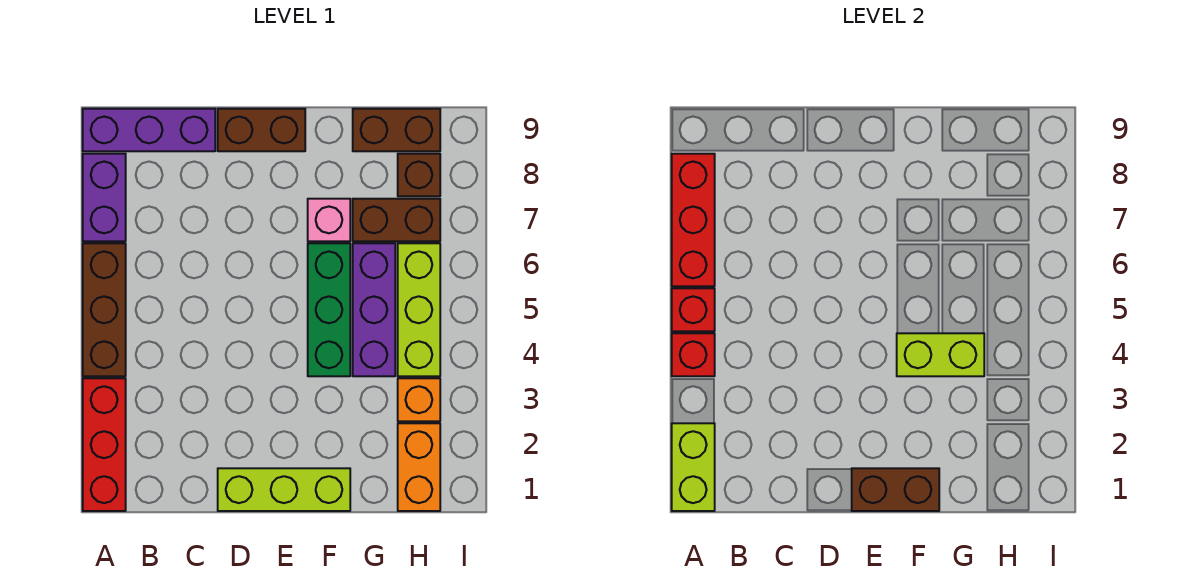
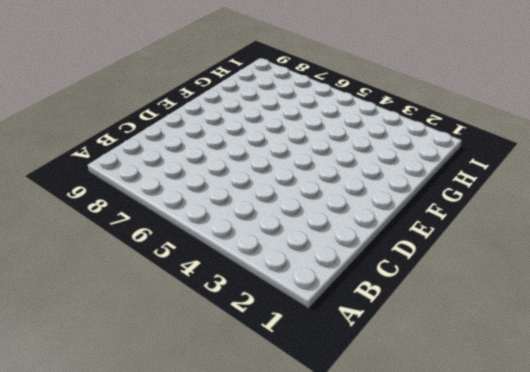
none -> red 1x3 brick [83,378,126,511]
none -> brown 1x3 brick [83,243,126,376]
none -> purple 1x2 brick [83,154,126,241]

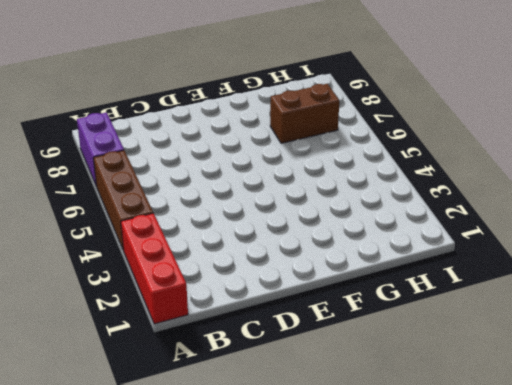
none -> purple 1x3 brick [83,109,215,151]
none -> lime 1x3 brick [218,468,350,511]
none -> brown 1x2 brick [218,109,305,151]

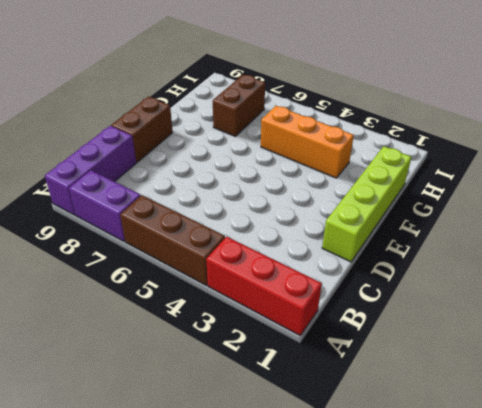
lime 1x4 brick [322,146,411,262] -> lime 1x3 brick [218,468,350,511]
orange 1x3 brick [261,106,354,178] -> purple 1x3 brick [353,243,395,376]
none -> green 1x3 brick [308,243,350,376]
none -> pink 1x1 brick [308,199,350,241]
none -> brown 1x2 brick [353,109,440,151]

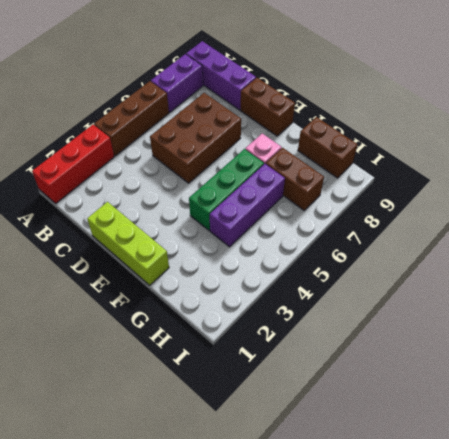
brown 2x3 brick [150,93,241,183] -> none
none -> orange 1x2 brick [398,423,440,511]
none -> orange 1x1 brick [398,378,440,421]
none -> lime 1x3 brick [398,243,440,376]

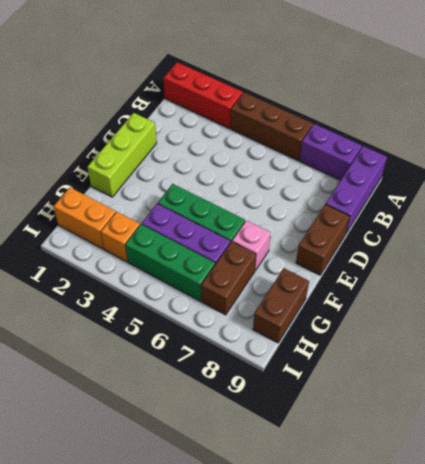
green 1x3 brick [125,224,215,301] -> lime 1x3 brick [398,243,440,376]
none -> brown 1x1 brick [398,154,440,196]
none -> lime 1x2 brick [672,423,715,511]
none -> red 1x1 brick [672,333,715,376]

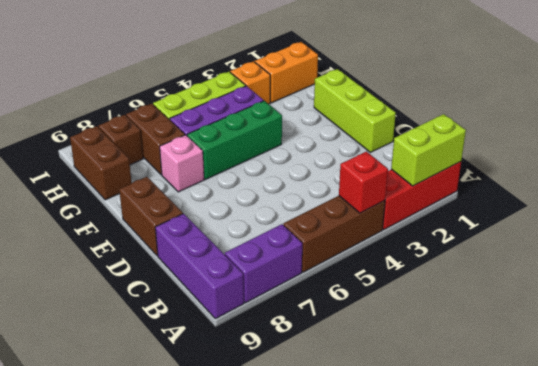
none -> red 1x1 brick [672,288,715,331]
none -> red 1x3 brick [672,154,715,286]
none -> brown 1x2 brick [852,468,939,511]

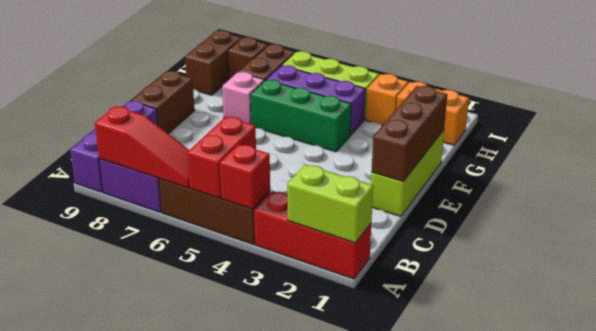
red 1x2 brick [187,117,256,198] -> red 1x1 brick [672,288,715,331]
red 1x3 slope [95,107,190,188] -> red 1x3 brick [672,154,715,286]
brown 1x3 brick [372,86,447,181] -> brown 1x2 brick [852,468,939,511]
none -> lime 1x2 brick [897,333,984,376]

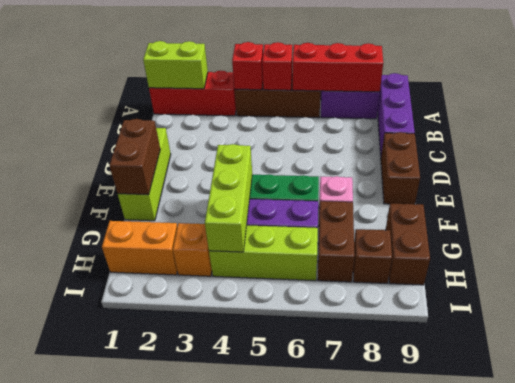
lime 1x3 brick [205,144,252,252] -> lime 1x2 brick [897,333,984,376]

